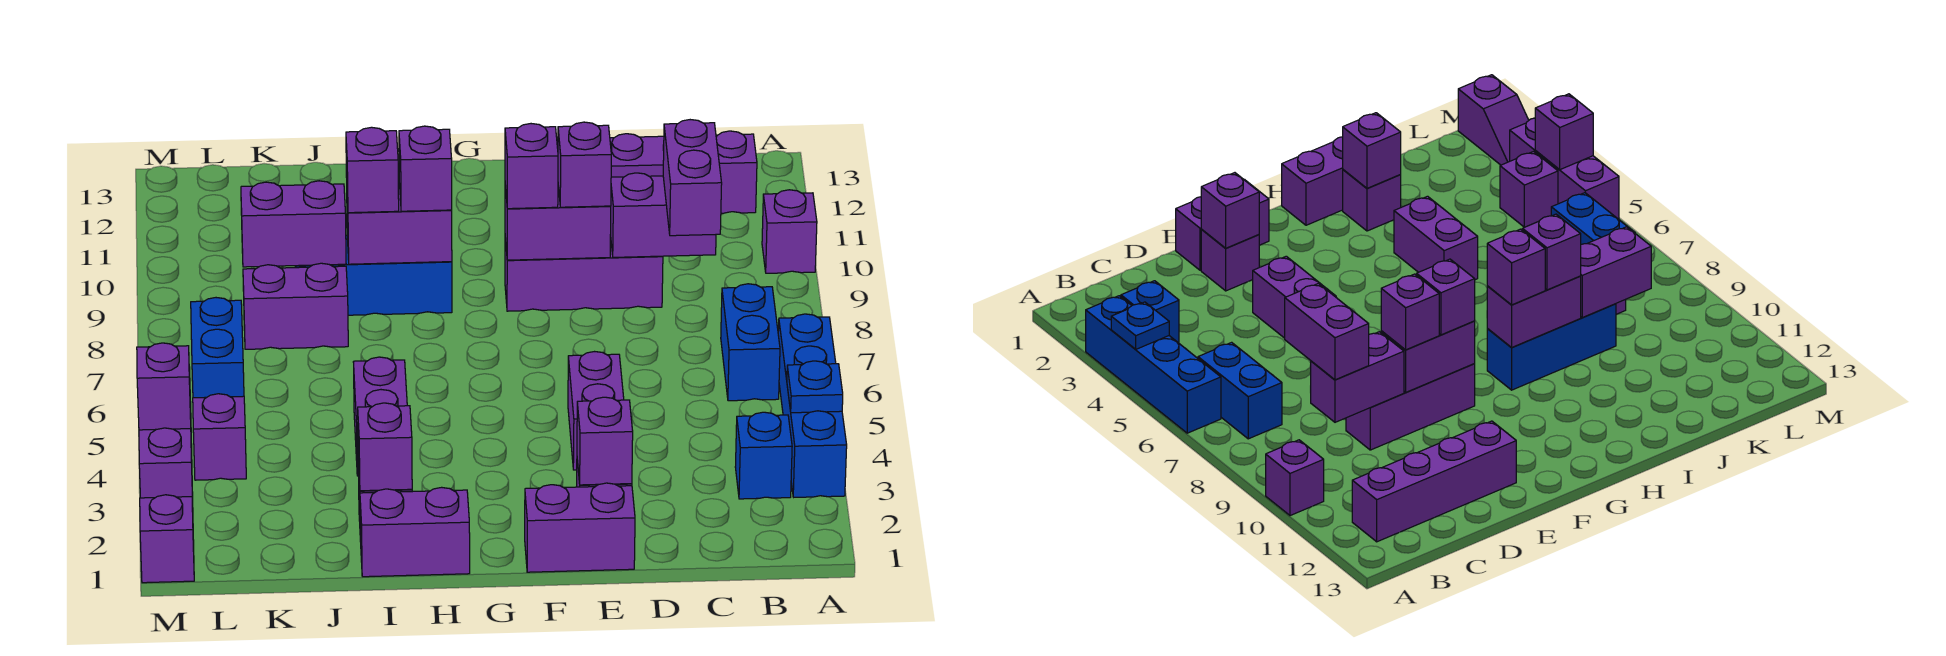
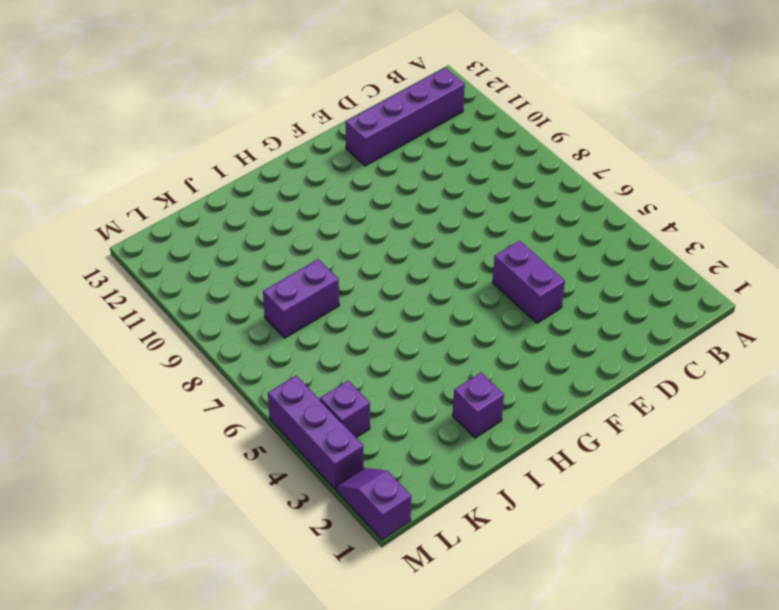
none -> blue 1x4 brick [778,314,847,497]
none -> purple 1x1 brick [762,190,817,273]
none -> blue 1x1 brick [735,412,792,499]
none -> blue 1x2 brick [721,284,780,401]

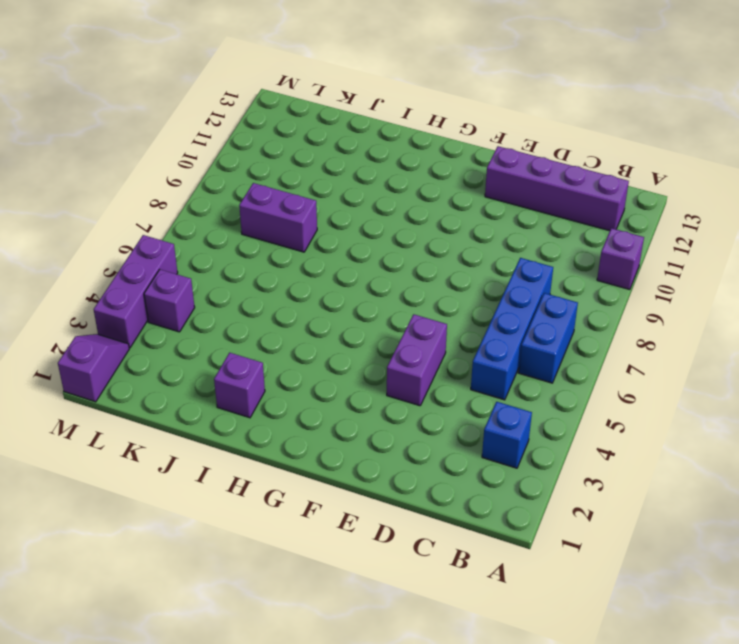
blue 1x4 brick [471,258,553,400] -> blue 1x4 brick moved to [778,314,847,497]
none -> purple 1x3 brick [505,235,663,311]
none -> purple 1x2 brick [525,483,635,572]
none -> purple 1x1 brick [1201,230,1259,291]
none -> purple 1x2 brick [360,487,470,577]

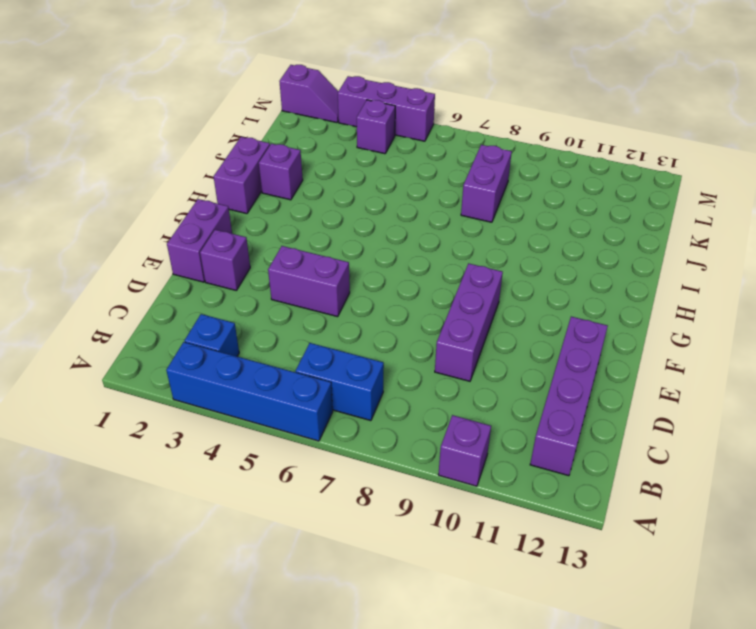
none -> blue 1x3 brick [295,235,452,315]
none -> purple 1x2 brick [354,357,407,476]
none -> blue 1x2 brick [191,298,244,398]
none -> blue 1x1 plate [787,361,843,413]

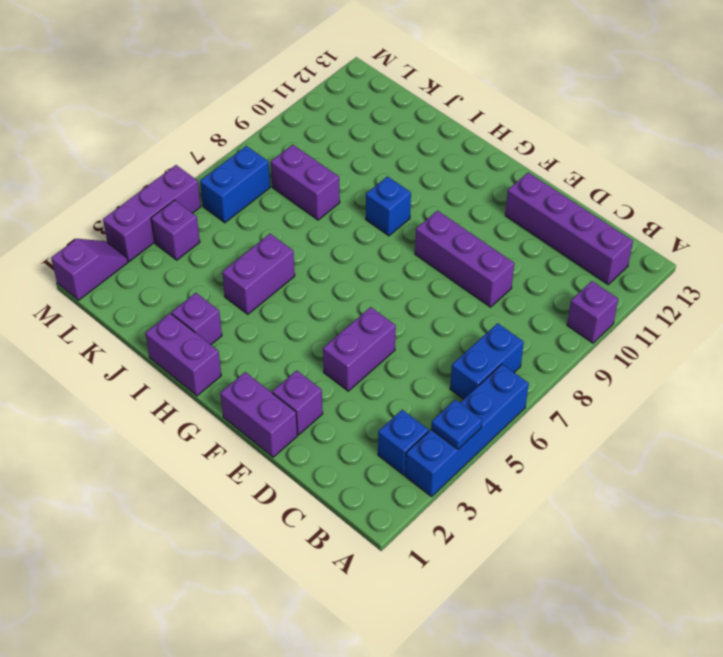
blue 1x1 brick [366,176,411,236] -> blue 1x3 brick [295,235,452,315]
none -> purple 1x2 brick [611,173,716,257]
none -> purple 1x1 brick [577,397,633,485]
none -> purple 1x2 brick [505,186,611,260]
none -> purple 1x2 brick [347,183,452,264]

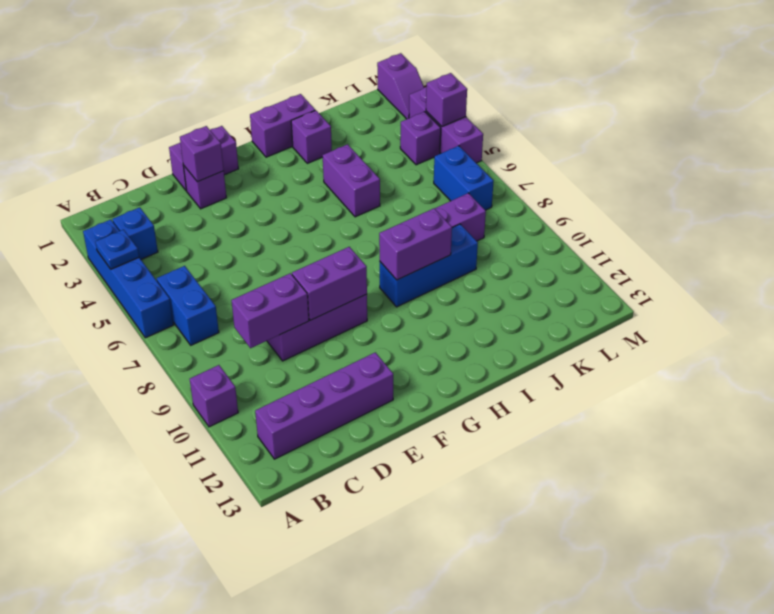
none -> purple 1x2 brick [568,352,624,470]
none -> purple 1x1 brick [358,403,412,491]
none -> purple 1x2 brick [241,181,346,267]
none -> purple 1x2 brick [663,120,722,236]

